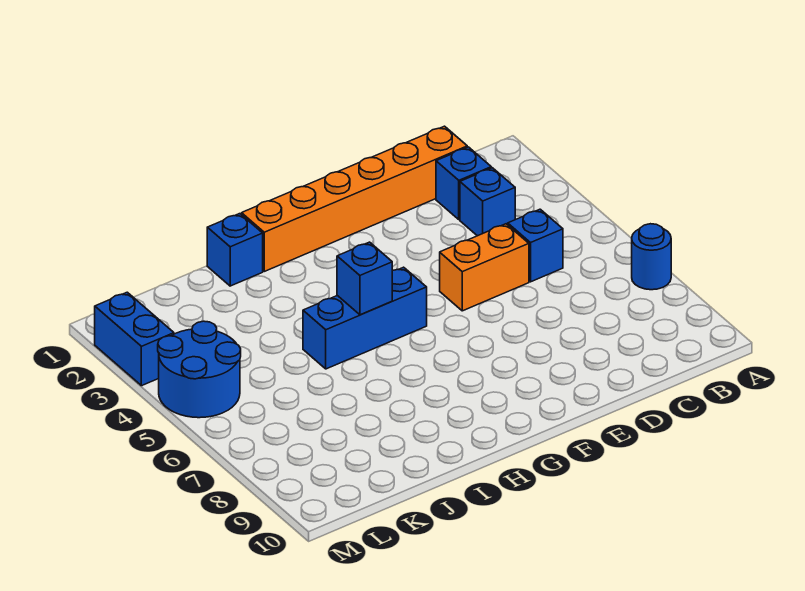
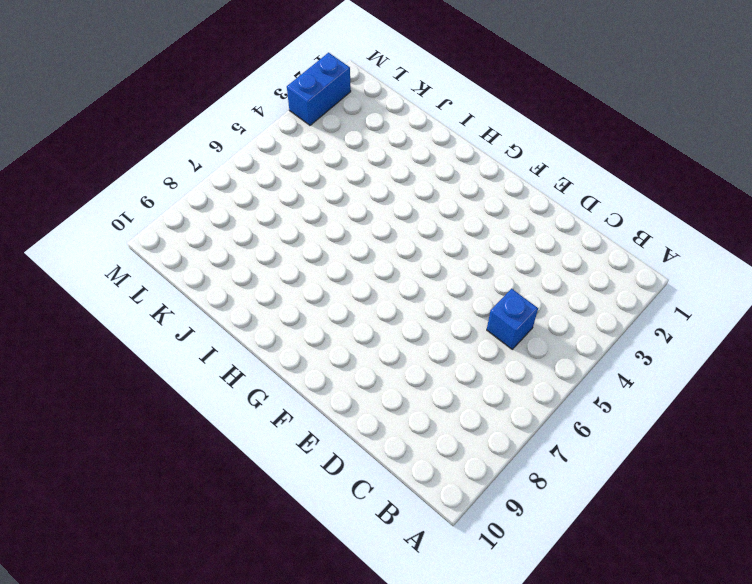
none -> blue 1x1 round brick [632,224,671,290]
none -> orange 1x6 brick [242,126,467,271]

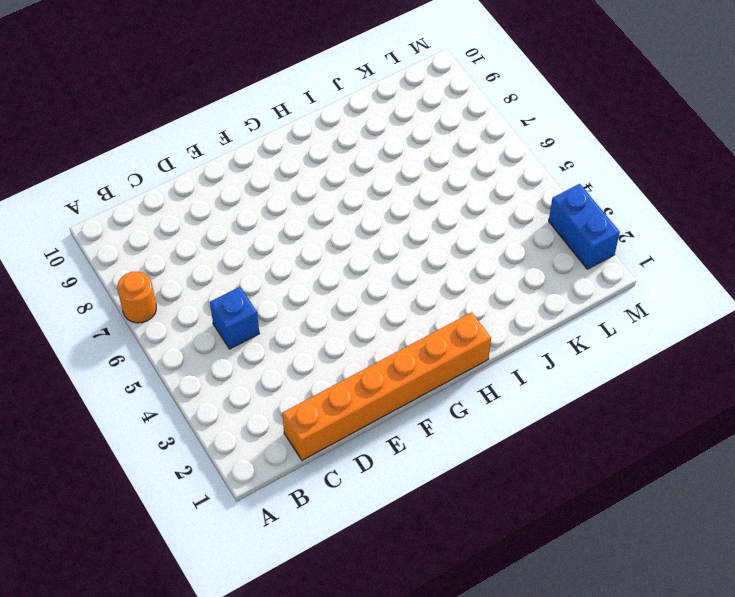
orange 1x1 round brick [117,272,156,323] -> blue 1x1 round brick [632,224,671,290]
none -> blue 1x1 brick [436,147,491,220]
none -> blue 1x1 brick [460,168,515,236]

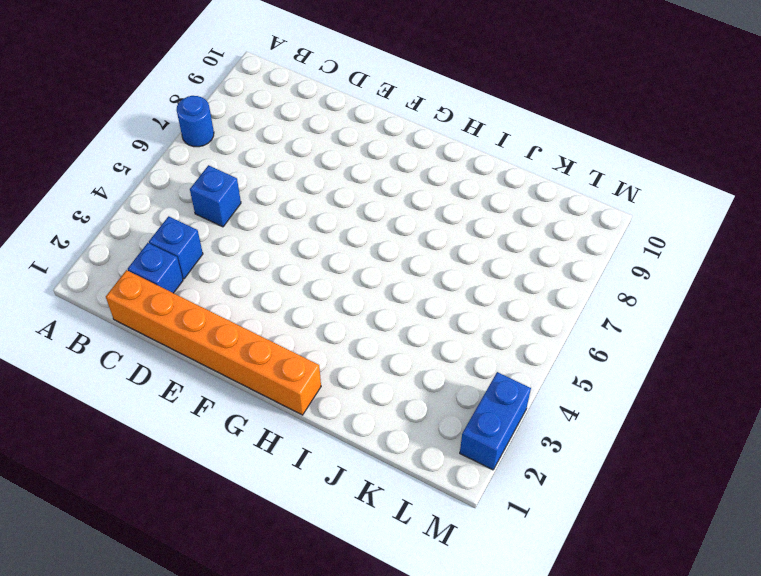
none -> orange 1x2 brick [440,224,529,311]
none -> blue 1x3 brick [303,267,427,369]

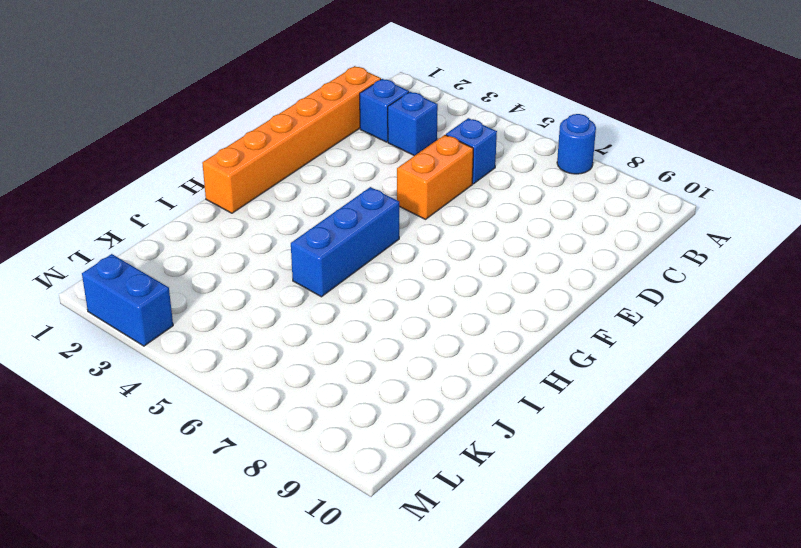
none -> blue 1x1 brick [207,214,263,286]
none -> blue 2x2 round brick [158,321,241,418]

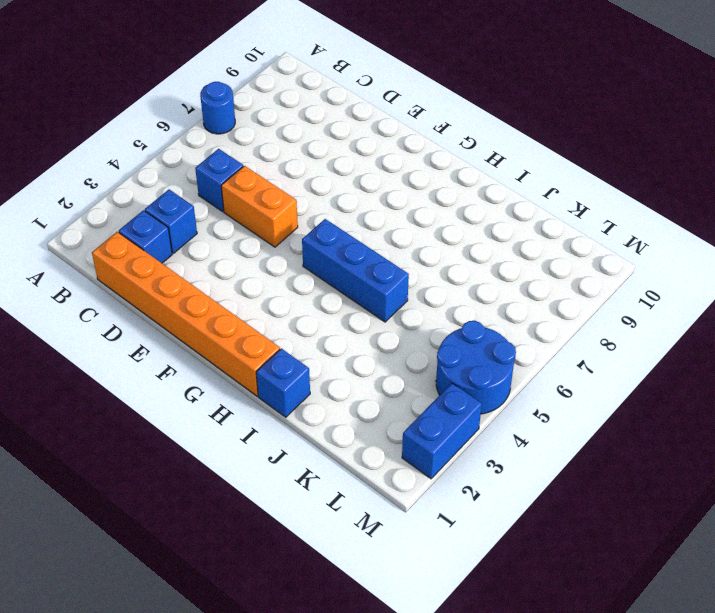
none -> blue 1x1 brick [337,242,392,315]

